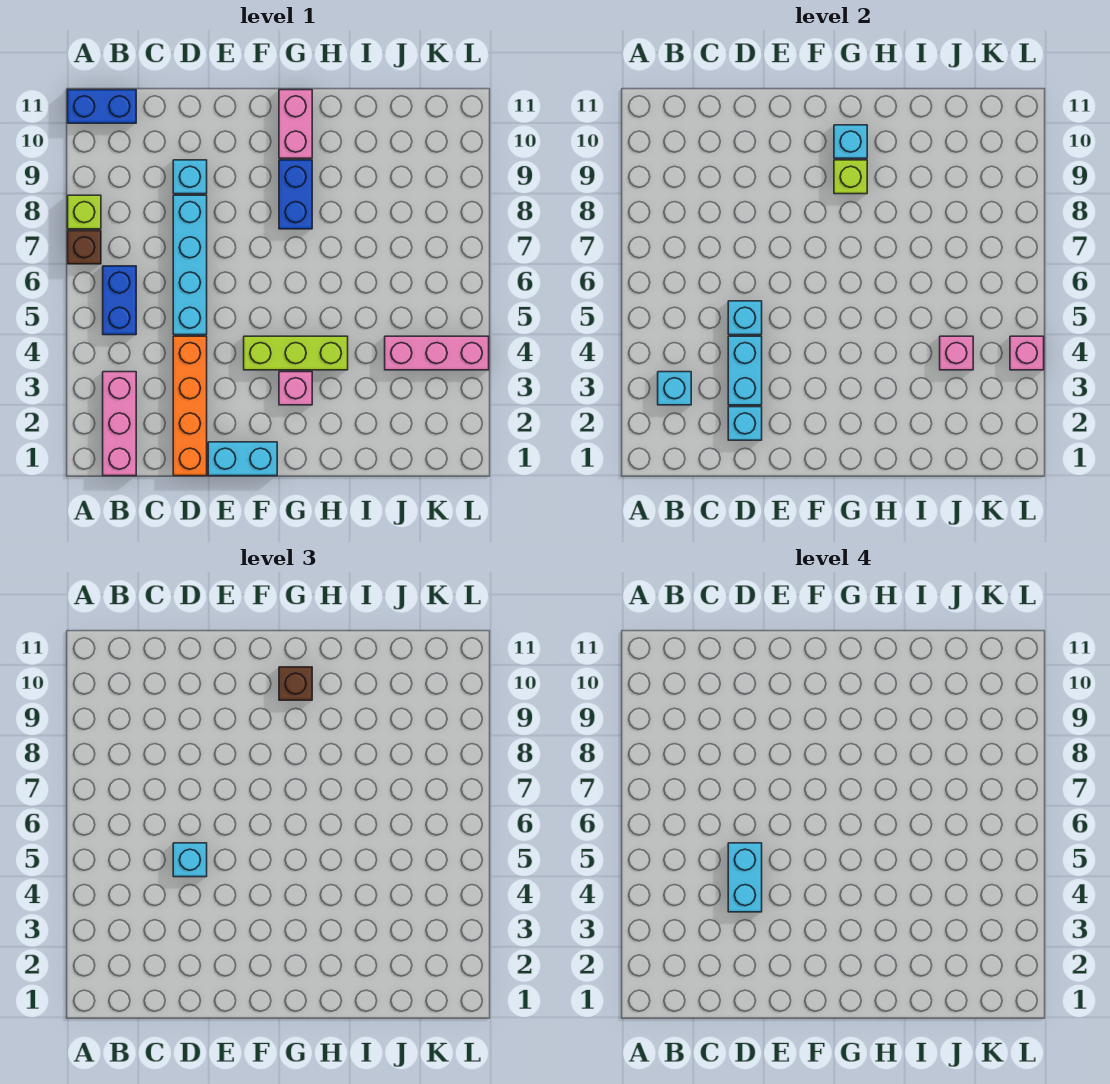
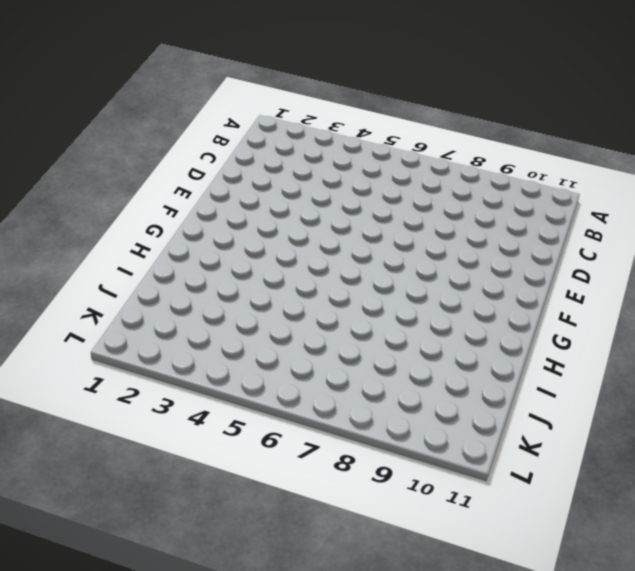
none -> brown 1x1 brick [68,231,101,264]
none -> lime 1x1 brick [68,195,101,229]
none -> blue 1x2 brick [68,90,136,123]

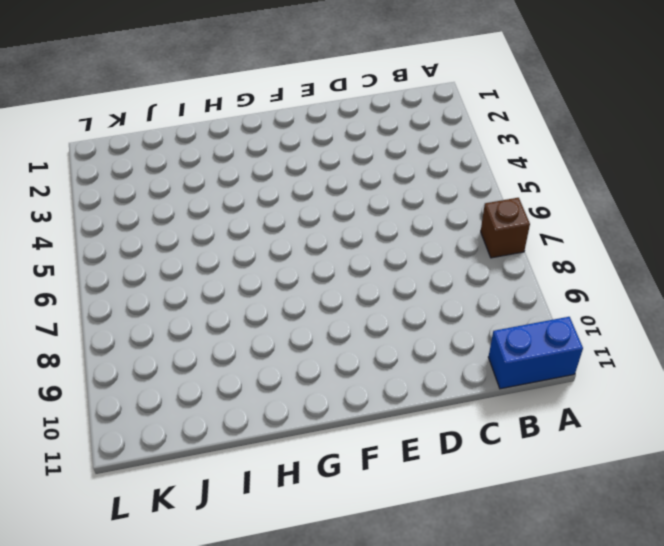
none -> lime 1x1 brick [68,195,101,229]
none -> pink 1x3 brick [103,372,136,476]
none -> blue 1x2 brick [103,266,136,335]

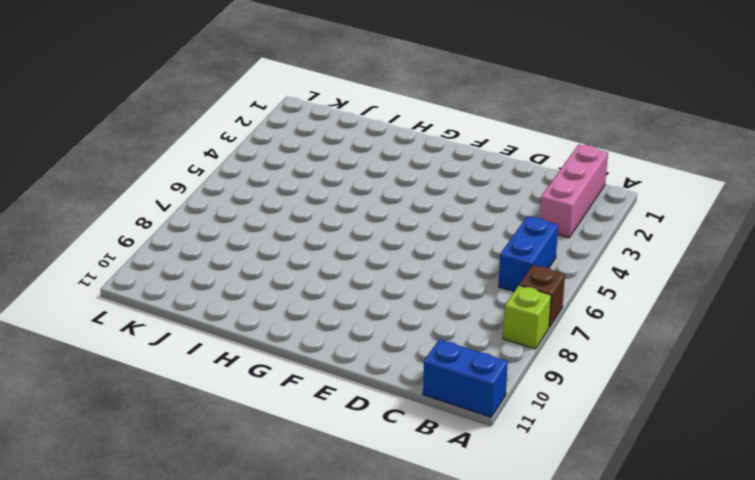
none -> orange 1x4 brick [173,336,207,476]
none -> cyan 1x4 brick [173,195,207,335]
none -> cyan 1x1 brick [173,160,207,194]

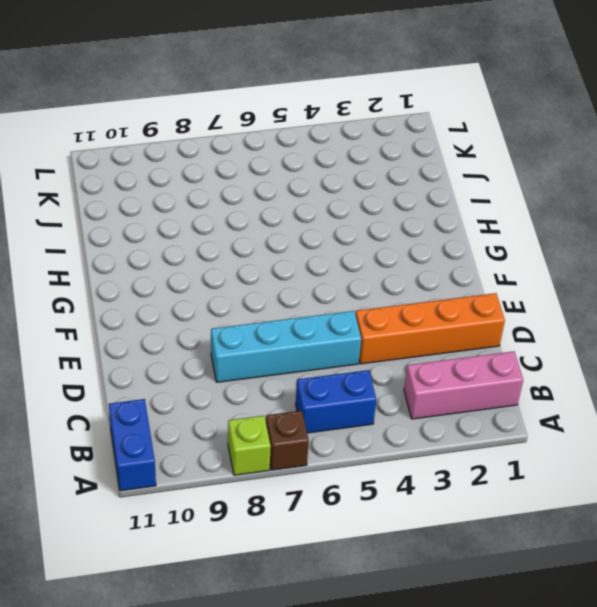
none -> cyan 1x1 brick [173,160,207,194]
none -> cyan 1x2 brick [208,442,277,476]
none -> lime 1x3 brick [244,336,348,370]

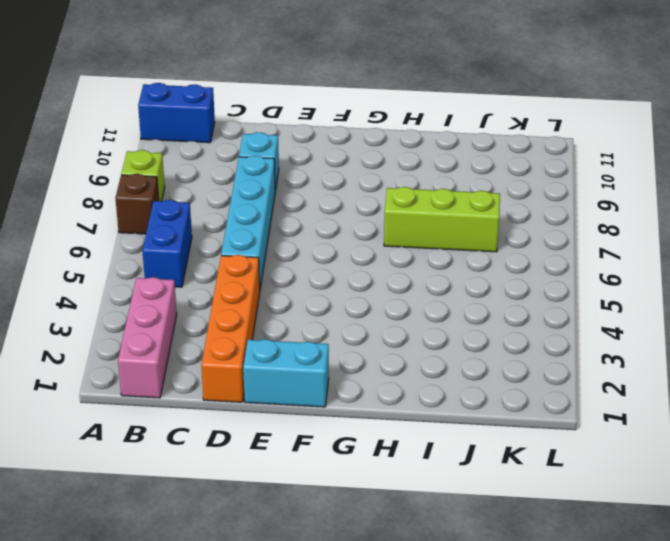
lime 1x3 brick [384,187,500,252] -> lime 1x3 brick moved to [244,336,348,370]
none -> pink 1x1 brick [279,372,312,405]
none -> blue 1x2 brick [279,160,312,229]
none -> pink 1x2 brick [279,90,312,158]

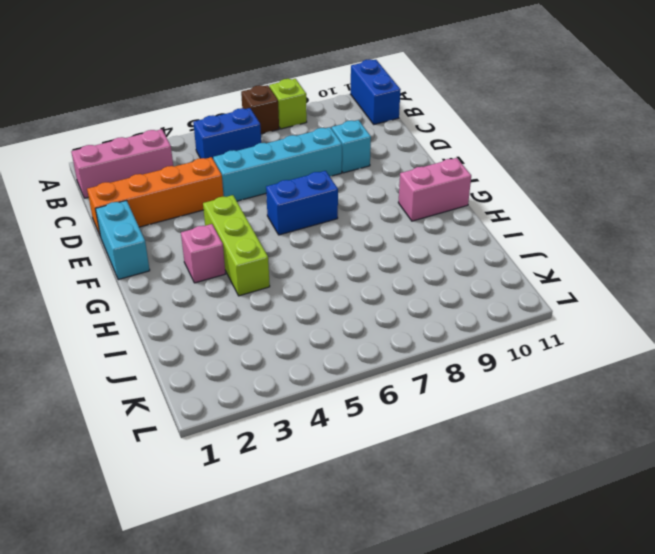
blue 1x2 brick [266,171,338,235] -> blue 1x2 brick moved to [279,160,312,229]
none -> pink 1x3 brick [385,336,489,370]
none -> cyan 1x1 brick [658,372,691,405]
none -> cyan 1x1 brick [728,407,762,440]

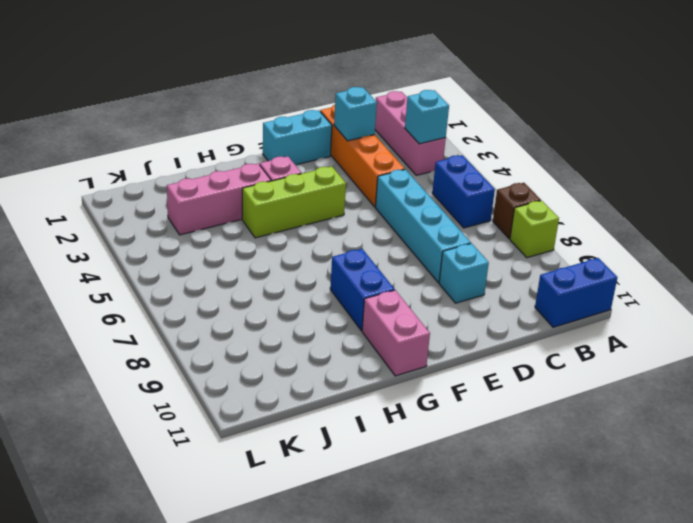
pink 1x3 brick [167,164,271,235] -> pink 1x3 brick moved to [385,336,489,370]
none -> cyan 1x2 brick [728,336,762,405]
none -> cyan 1x1 brick [728,301,762,335]
none -> lime 1x1 brick [834,160,867,194]

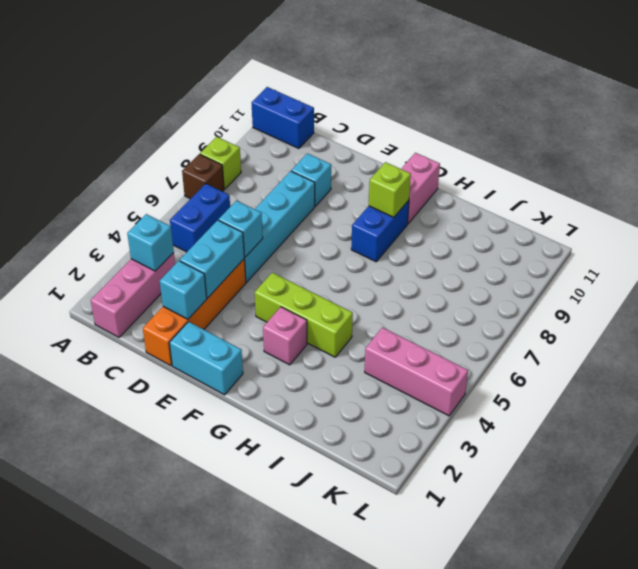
none -> cyan 1x1 brick [834,125,867,158]
none -> pink 1x1 brick [940,336,973,370]
none -> pink 1x1 brick [1010,336,1044,370]

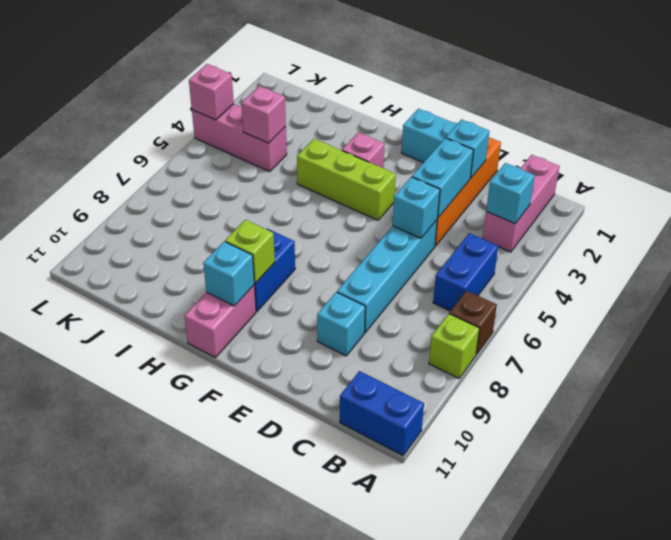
none -> cyan 1x1 brick [173,843,207,877]
none -> brown 1x1 brick [279,667,312,700]
none -> cyan 1x2 brick [728,843,762,912]

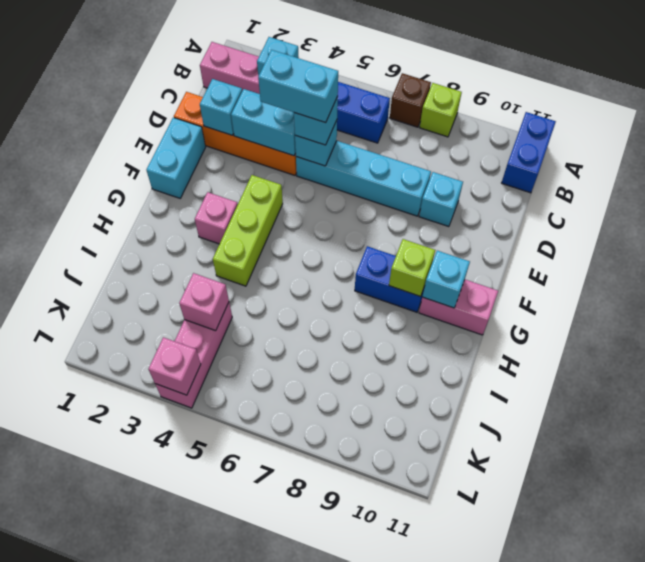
none -> brown 1x1 brick [279,667,312,700]

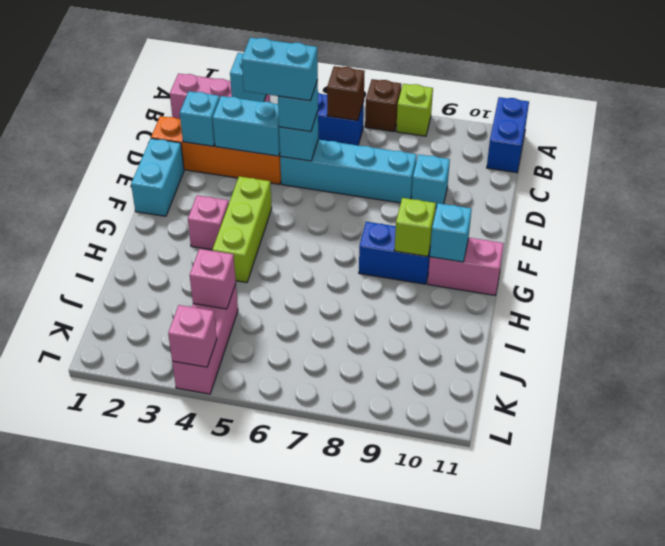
brown 1x1 brick [327,66,365,121] -> brown 1x1 brick moved to [279,667,312,700]

